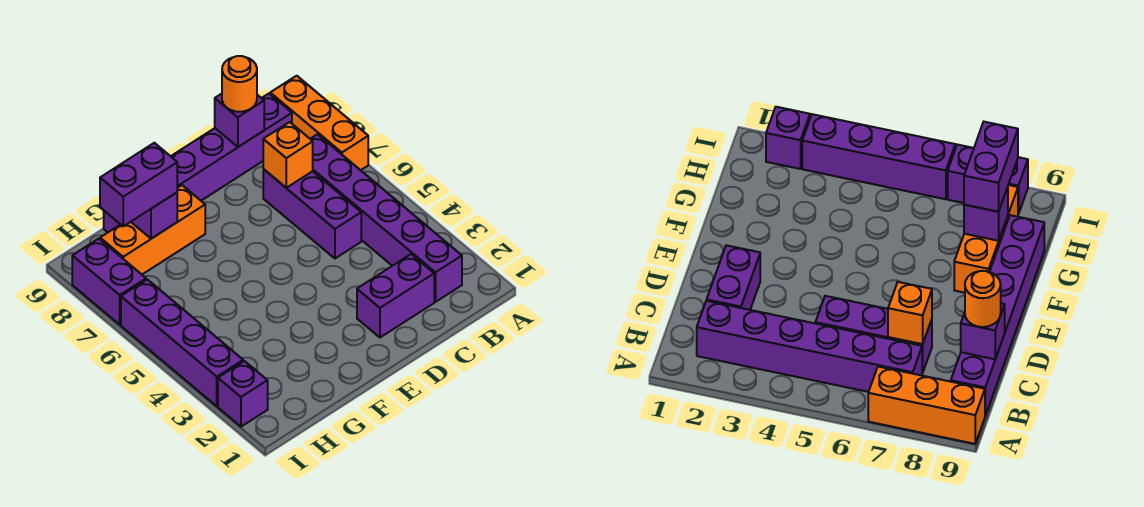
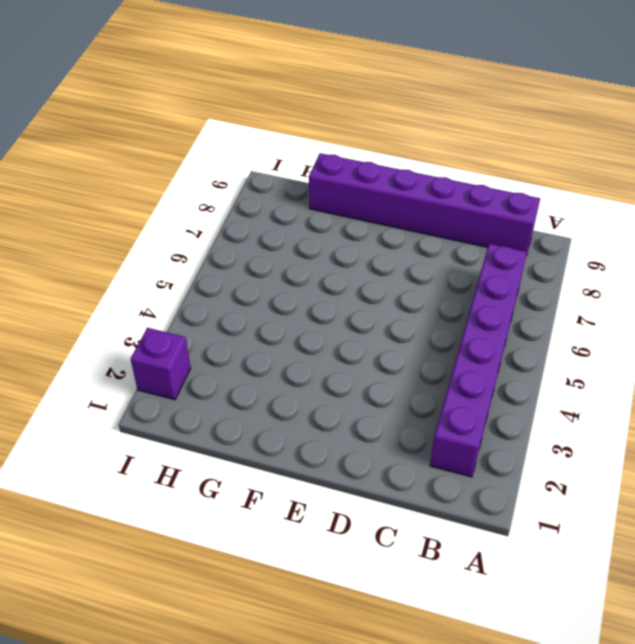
none -> orange 1x3 brick [270,76,368,170]
none -> purple 1x2 brick [357,254,434,337]
none -> purple 1x3 brick [263,169,361,258]

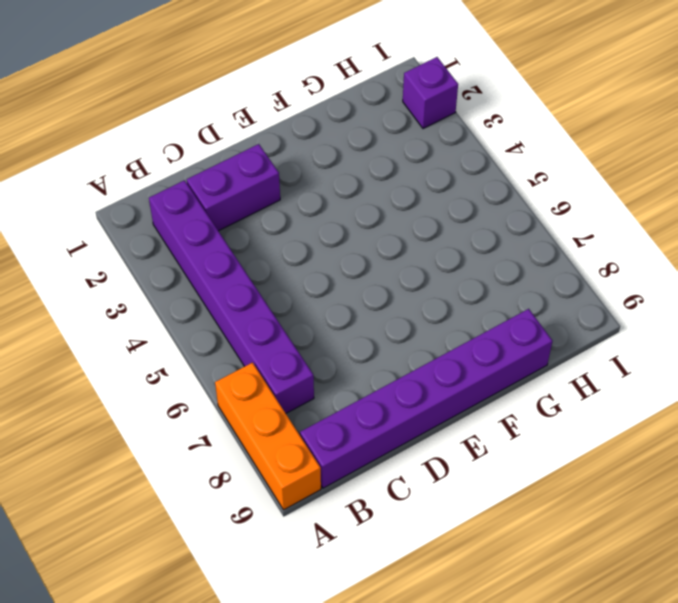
none -> purple 1x3 brick [263,169,361,258]
none -> orange 1x3 brick [100,185,205,274]
none -> purple 1x4 brick [121,279,243,406]

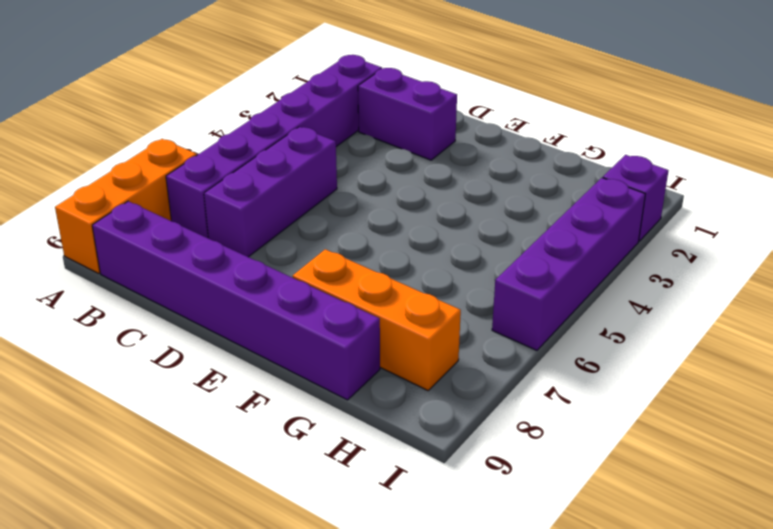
none -> purple 1x2 brick [72,239,146,325]
none -> orange 1x1 brick [263,122,313,188]
none -> purple 1x1 brick [215,94,264,147]

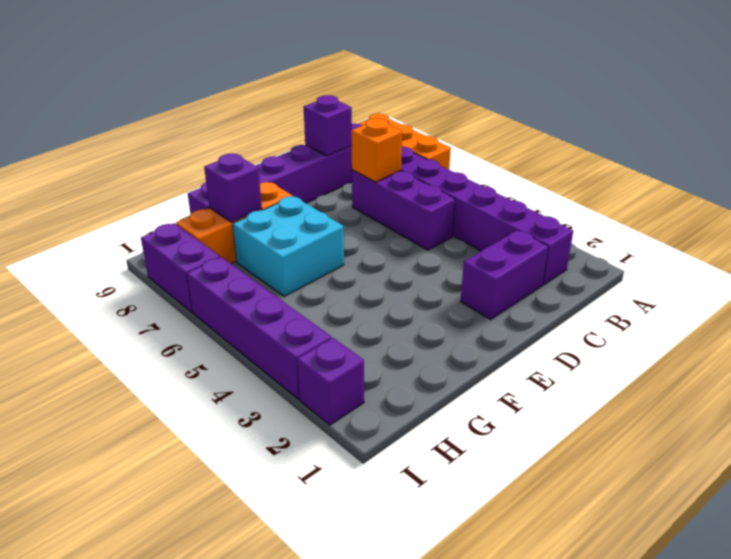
cyan 2x2 brick [233,196,344,296] -> none
none -> orange 1x1 round brick [222,56,257,112]
none -> purple 1x2 brick [100,143,177,226]

